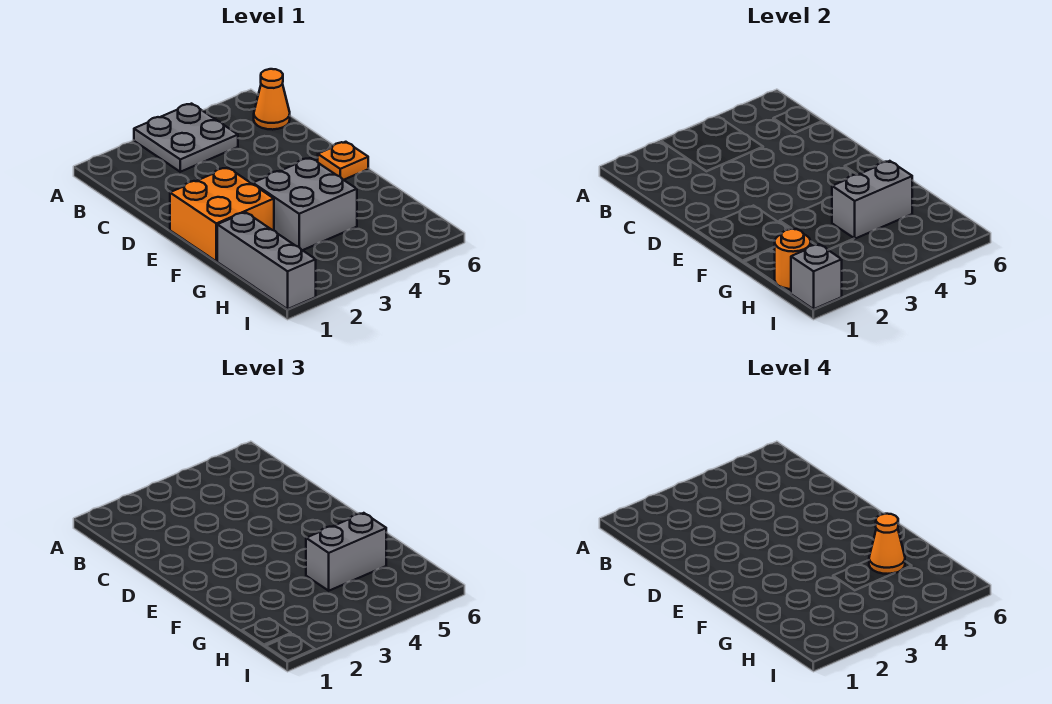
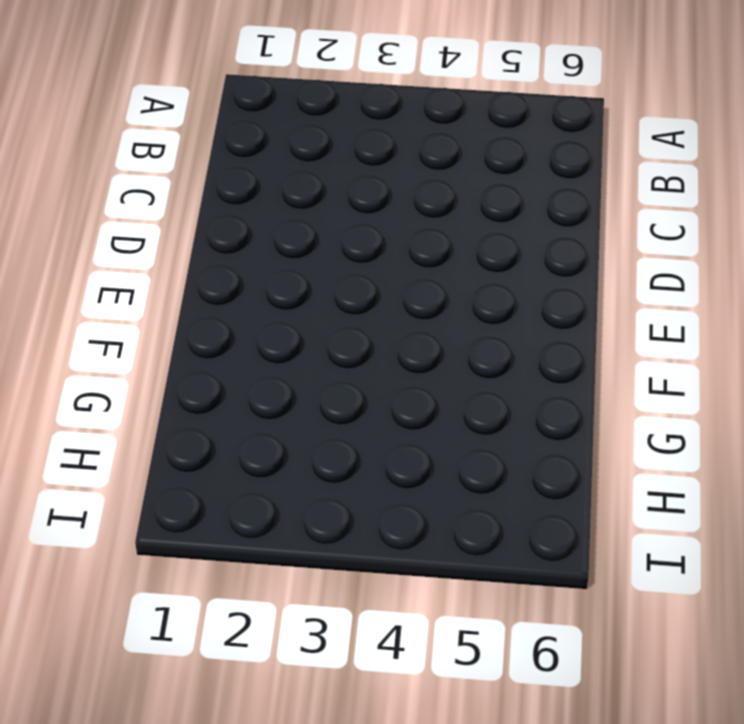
none -> grey 2x2 plate [134,104,238,172]
none -> orange 1x1 cone [254,69,290,130]

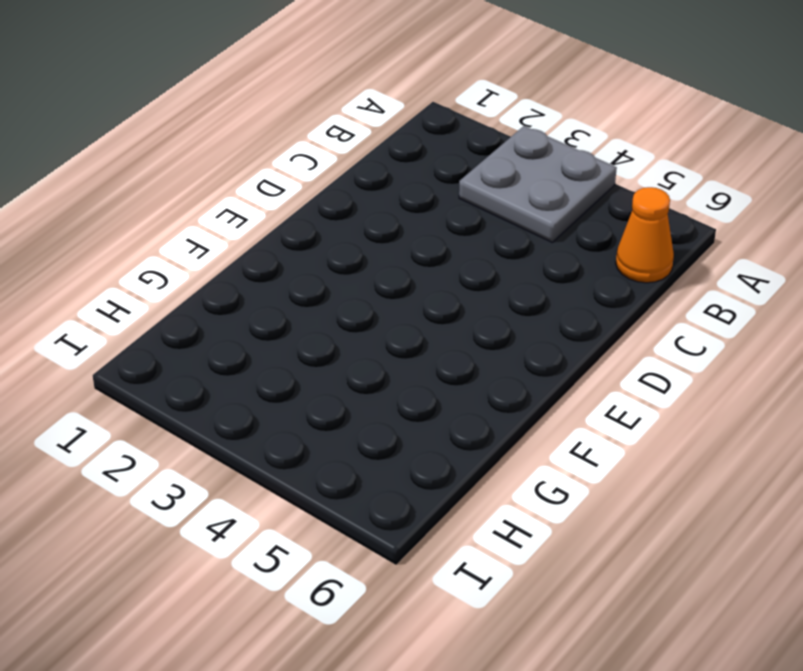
none -> orange 2x2 brick [170,168,274,261]
none -> orange 1x1 plate [318,142,368,180]

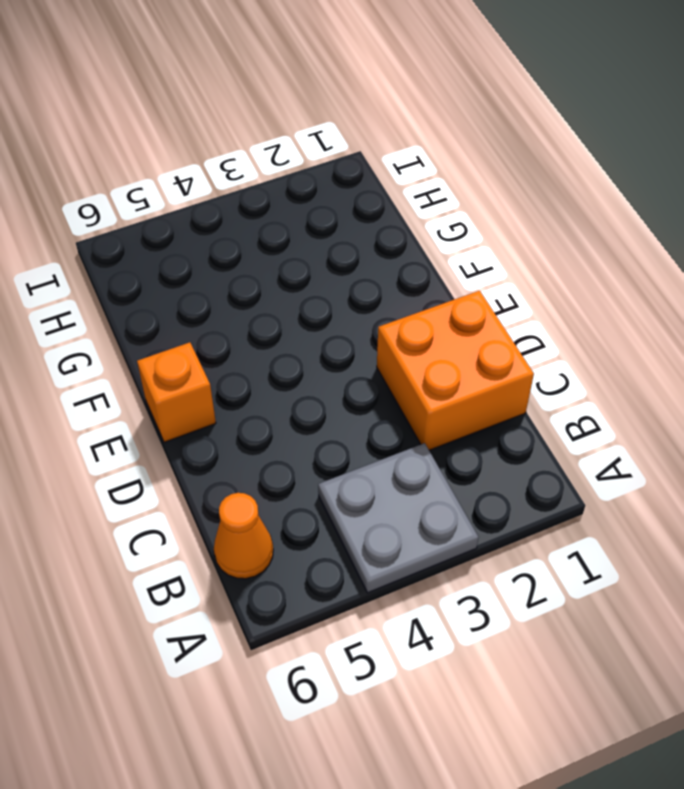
orange 2x2 brick [377,291,534,450] -> orange 2x2 brick moved to [170,168,274,261]
orange 1x1 brick [137,342,216,442] -> orange 1x1 plate [318,142,368,180]
none -> grey 2x2 brick [253,158,357,250]
none -> grey 1x3 brick [217,212,316,309]

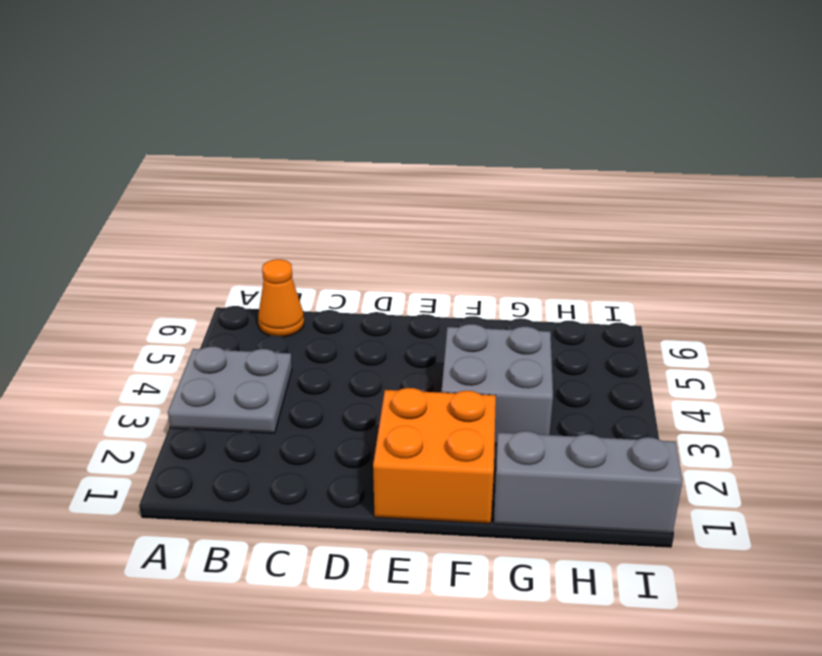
none -> orange 1x1 plate [318,142,368,180]
none -> grey 1x2 brick [832,161,912,239]

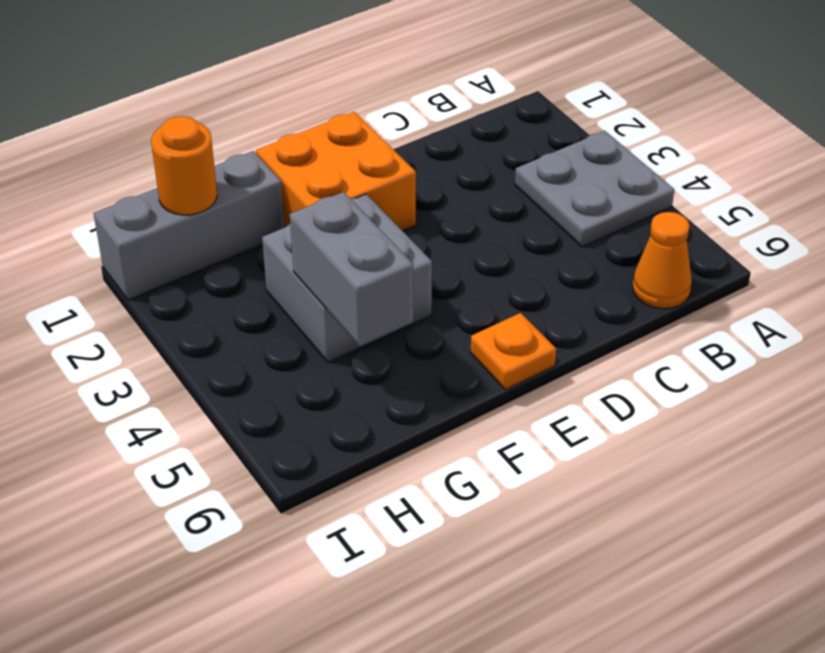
none -> grey 1x1 brick [791,244,842,309]
none -> grey 1x2 brick [306,513,386,591]

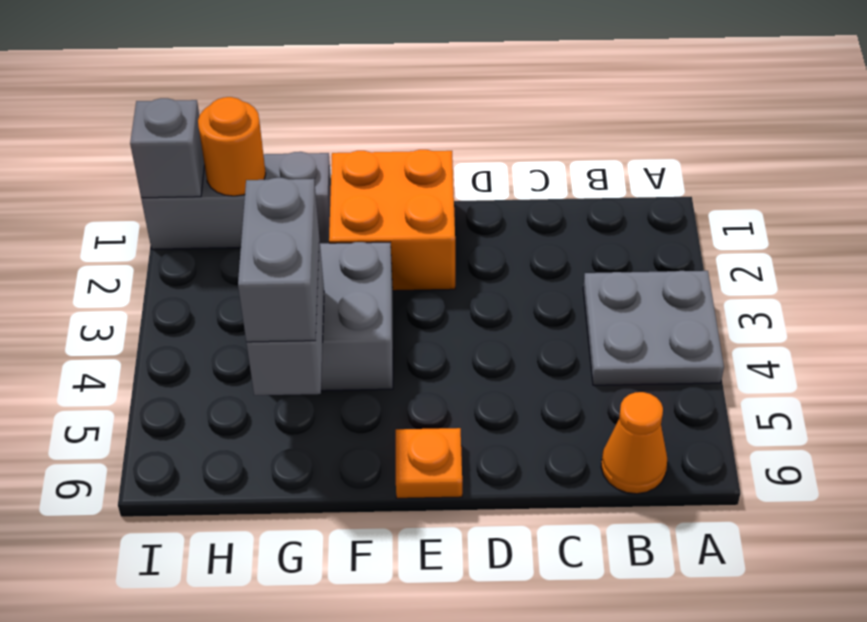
none -> orange 1x1 cone [869,514,905,574]

